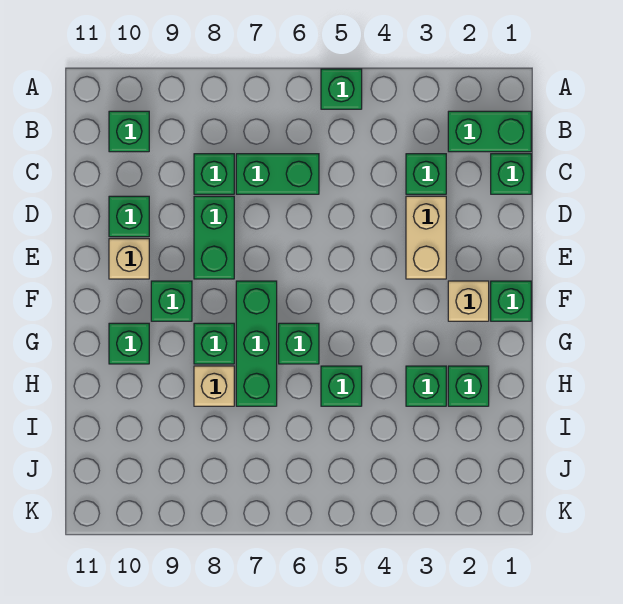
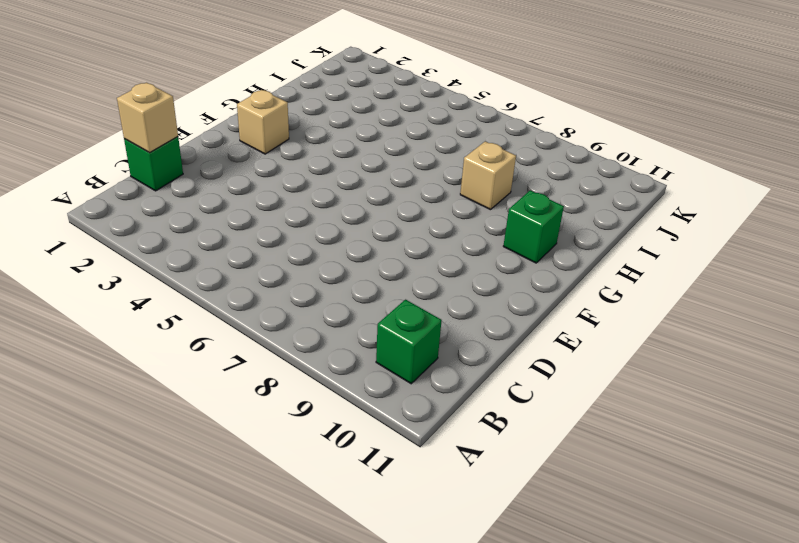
tan 1x1 brick [117,83,178,153] -> tan 1x1 brick moved to [109,239,149,279]
none -> green 1x1 brick [321,69,362,109]
none -> green 1x2 brick [448,111,531,152]
none -> green 1x1 brick [406,154,446,194]

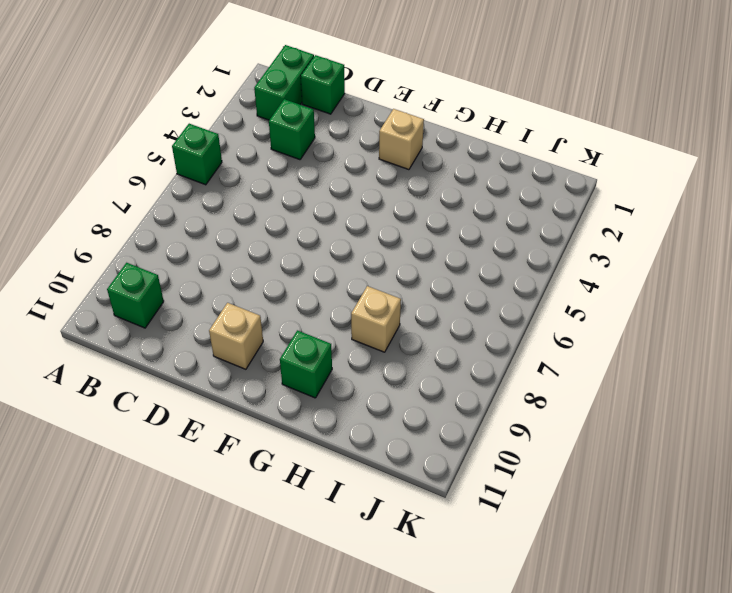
none -> green 1x2 brick [236,154,319,194]
none -> green 1x1 brick [194,154,234,194]
none -> tan 1x2 brick [406,196,446,279]

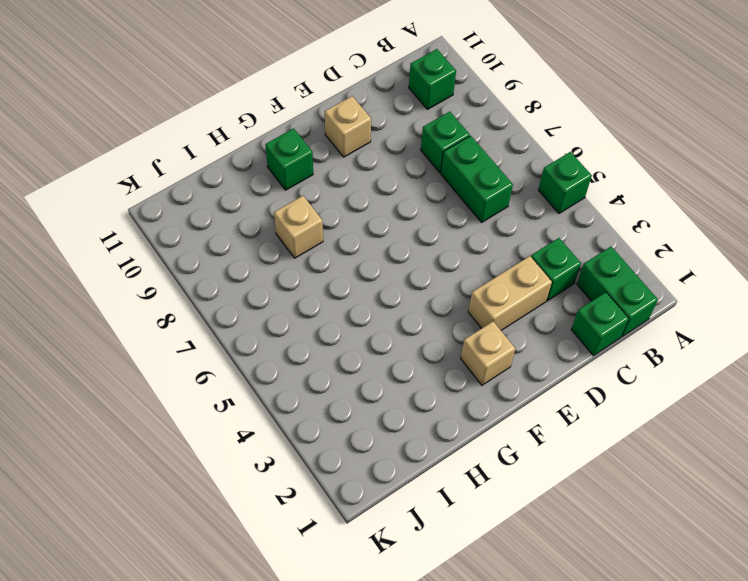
none -> green 1x2 brick [194,196,234,279]
none -> green 1x1 brick [109,196,149,237]
none -> green 1x1 brick [491,281,531,321]

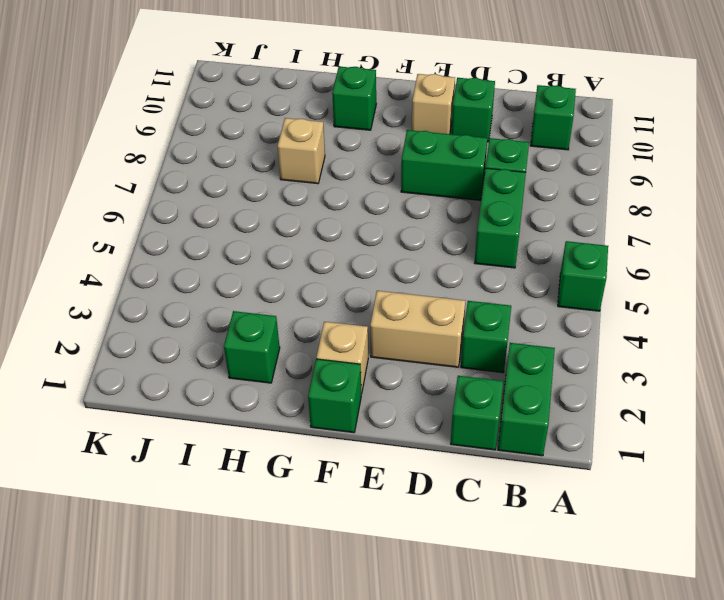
none -> green 1x3 brick [236,281,277,406]
none -> green 1x1 brick [151,281,192,321]
none -> green 1x1 brick [279,323,319,364]

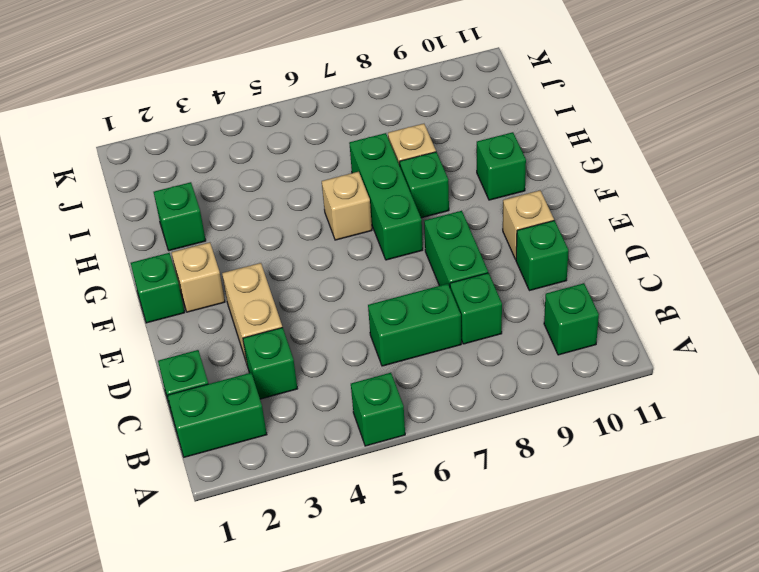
tan 1x1 brick [322,172,372,240] -> green 1x1 brick [279,323,319,364]
none -> green 1x1 brick [151,281,192,321]
none -> green 1x1 brick [406,366,446,406]
none -> green 1x1 brick [321,366,362,406]

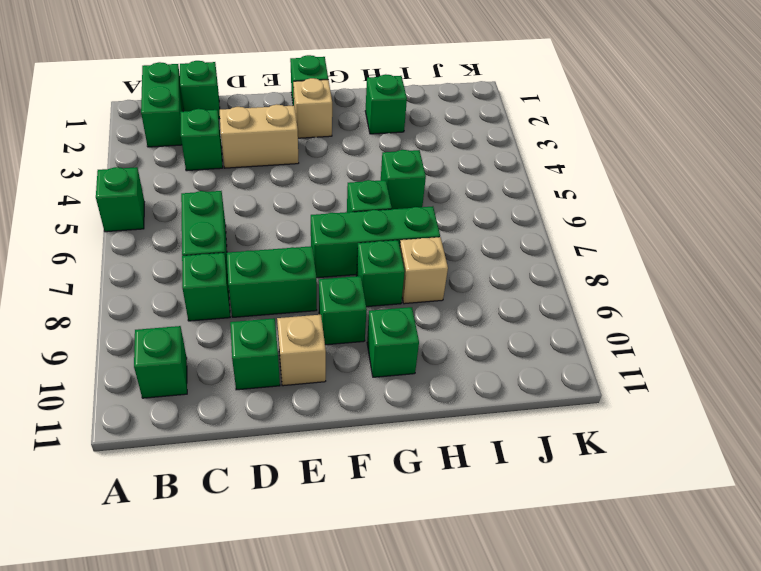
none -> green 1x1 brick [406,366,446,406]

